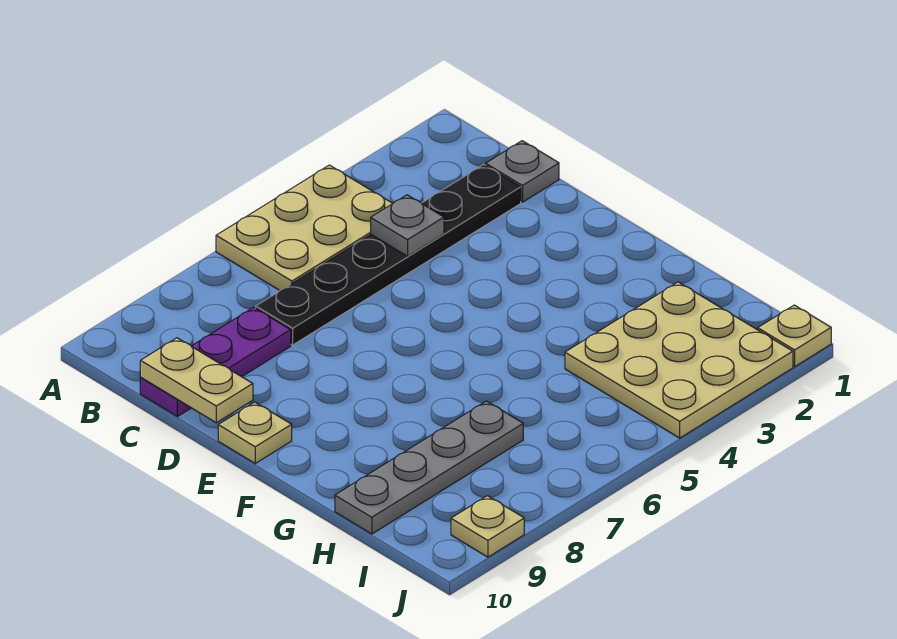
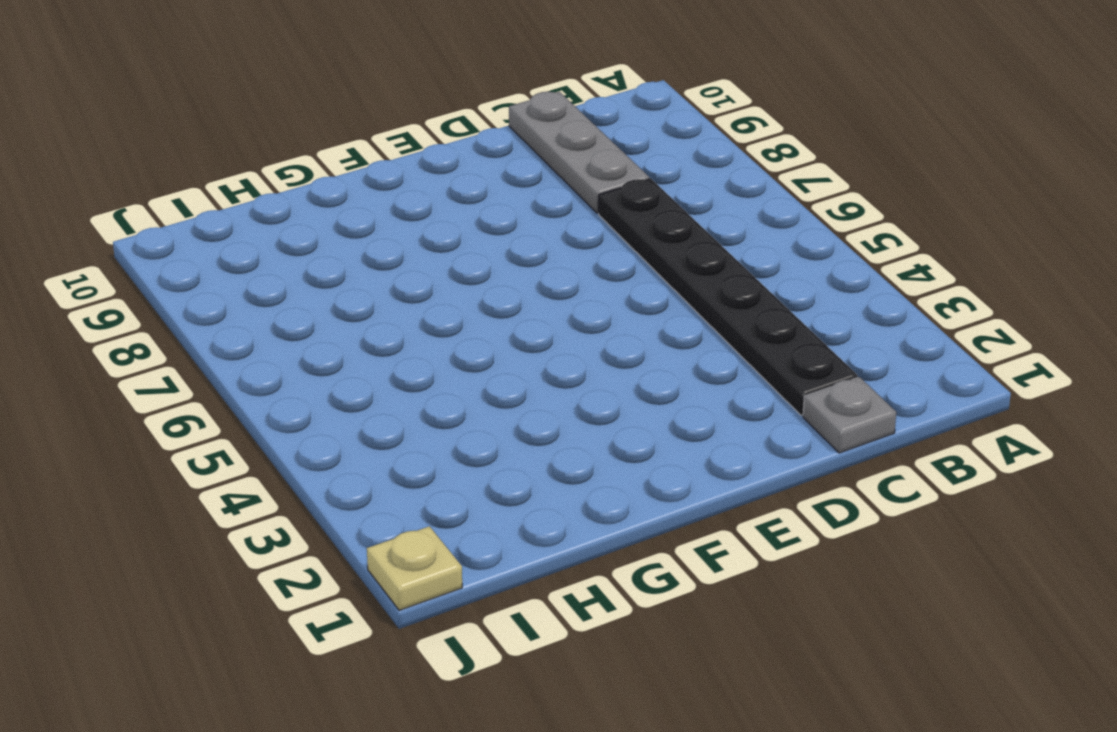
grey 1x3 plate [509,92,649,213] -> purple 1x3 plate [140,307,291,417]
none -> tan 2x3 plate [216,165,393,290]
none -> tan 1x1 plate [218,402,292,463]

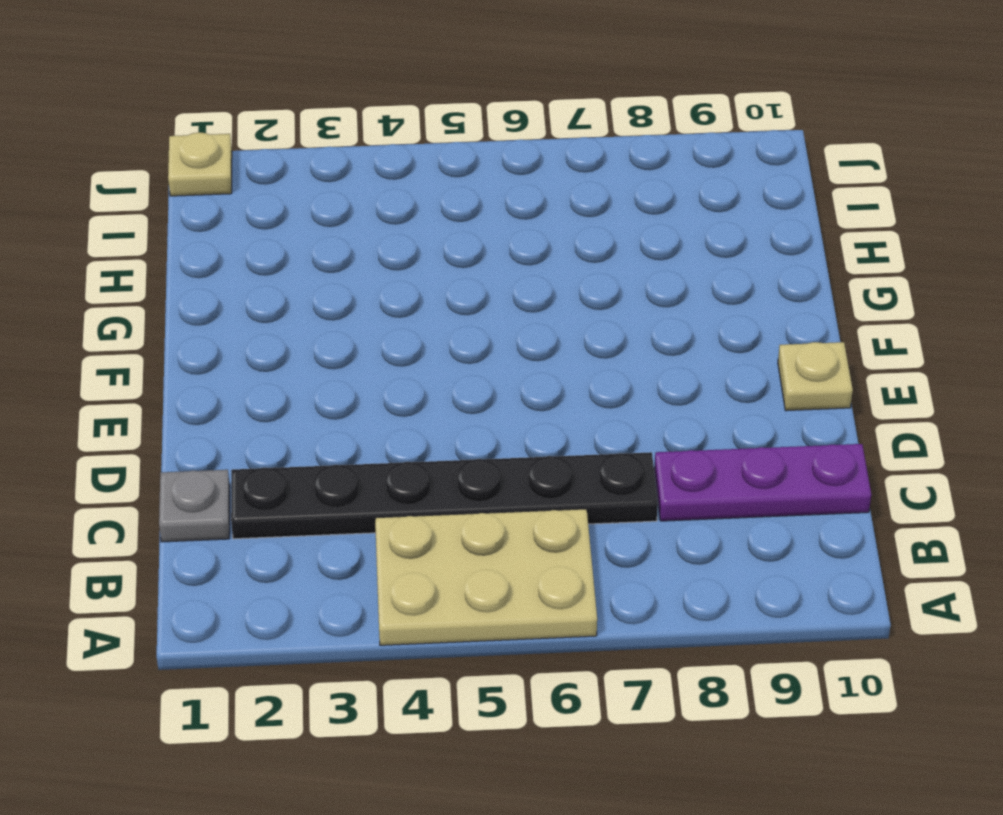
none -> tan 3x3 plate [565,282,793,438]
none -> grey 1x4 plate [335,401,523,534]

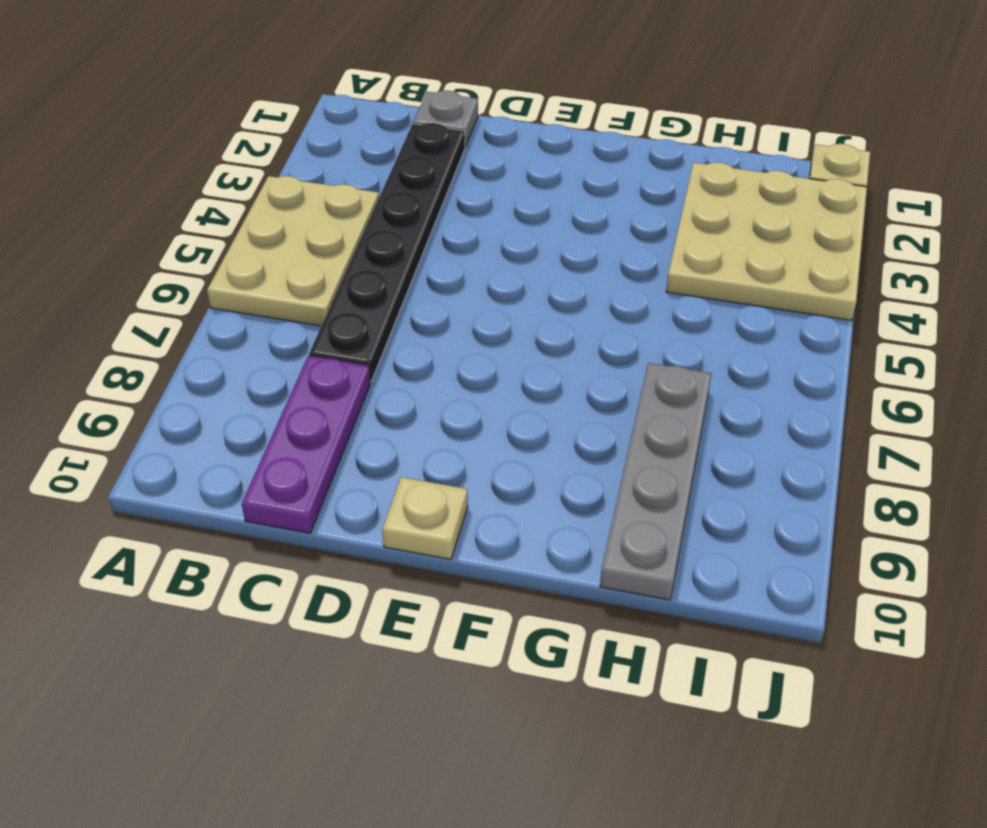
none -> tan 1x1 plate [451,496,524,557]
none -> grey 1x1 plate [371,195,444,256]

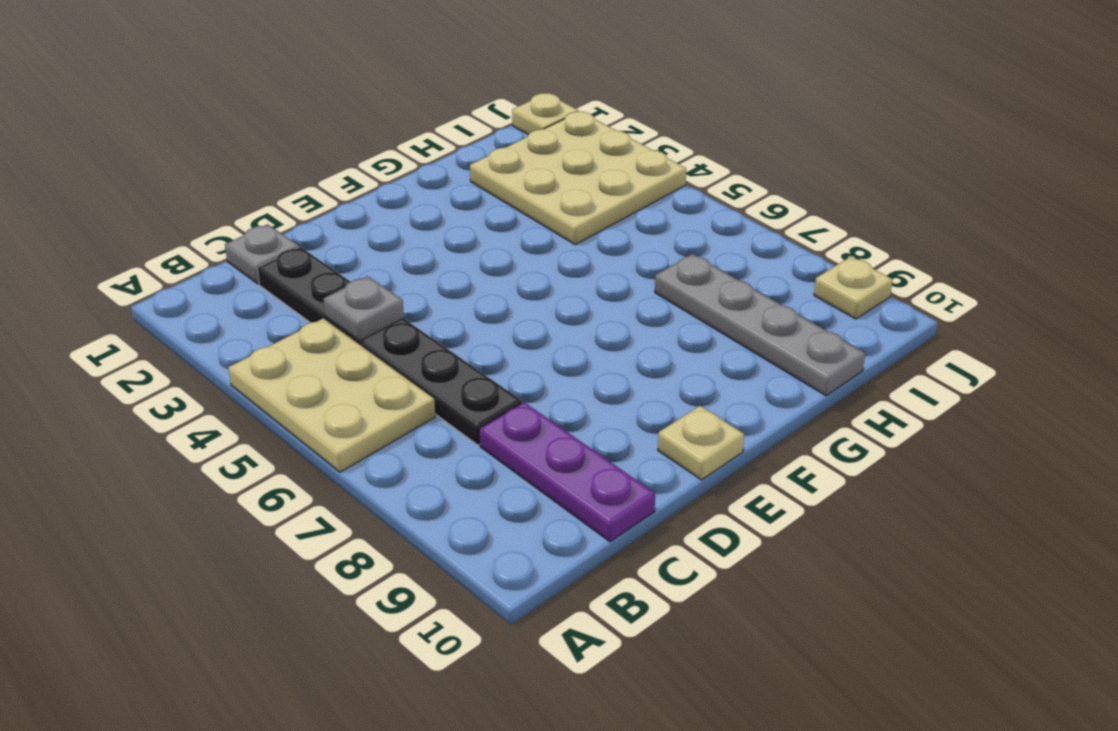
none -> tan 1x2 plate [140,338,253,423]

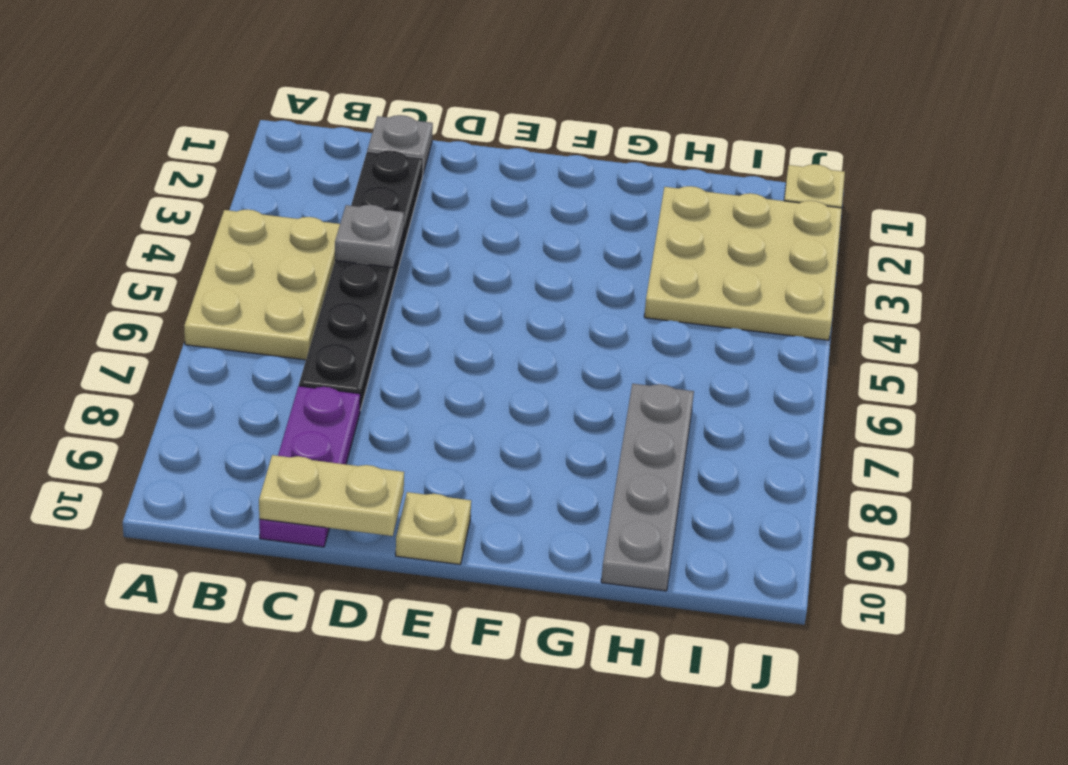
none -> tan 1x1 plate [451,496,524,557]

